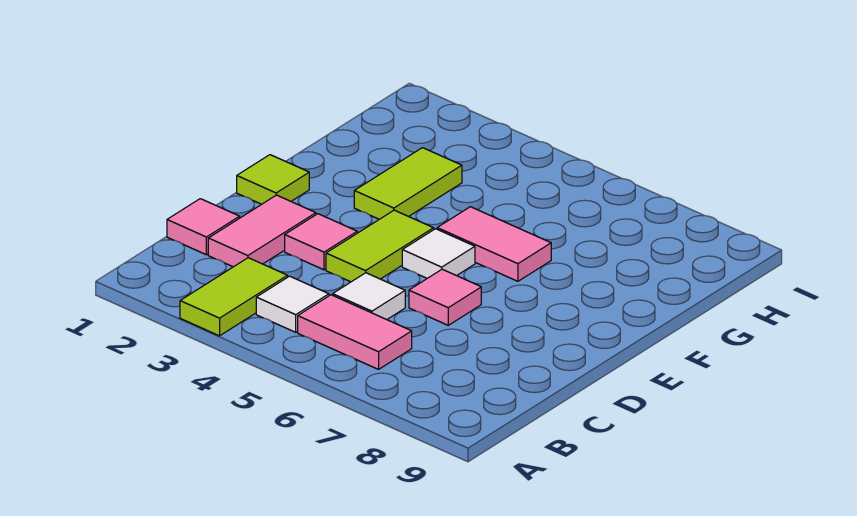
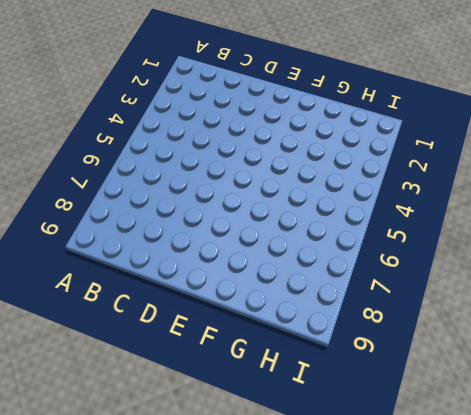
none -> lime 1x2 tile [180,258,288,336]
none -> white 1x1 tile [256,276,329,332]
none -> pink 1x2 tile [298,295,412,369]

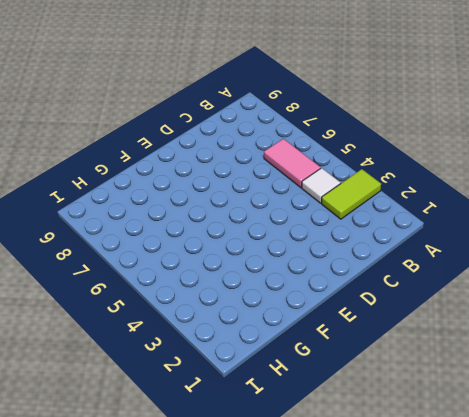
none -> pink 1x1 tile [167,199,240,255]
none -> pink 1x2 tile [208,195,316,267]
none -> white 1x1 tile [333,273,405,320]

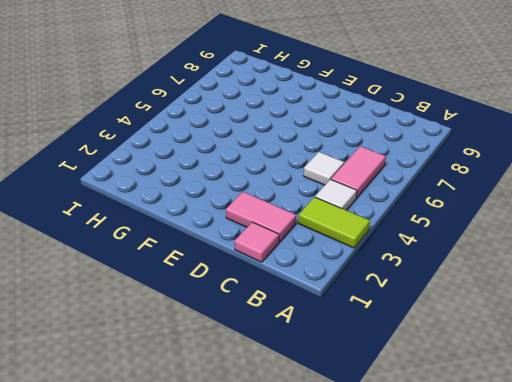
none -> pink 1x1 tile [285,214,357,270]
none -> lime 1x2 tile [326,210,434,282]
none -> pink 1x1 tile [409,269,481,325]

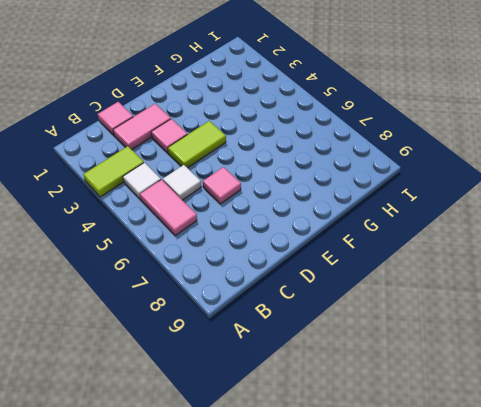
none -> lime 1x1 tile [237,155,309,204]
none -> white 1x1 tile [402,229,475,278]
none -> lime 1x2 tile [354,148,462,219]

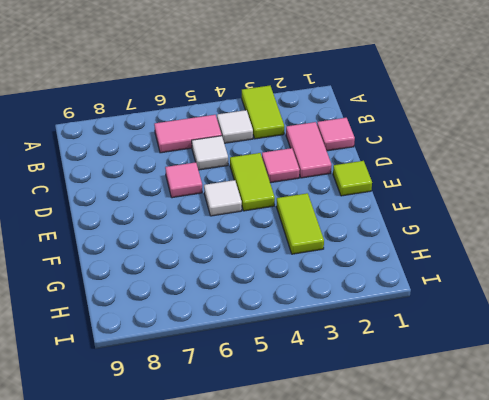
none -> pink 1x2 tile [437,207,551,281]

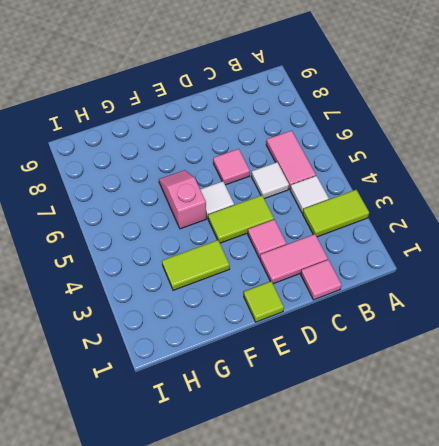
pink 1x2 slope [159,170,206,229] -> pink 1x2 tile [437,207,551,281]

